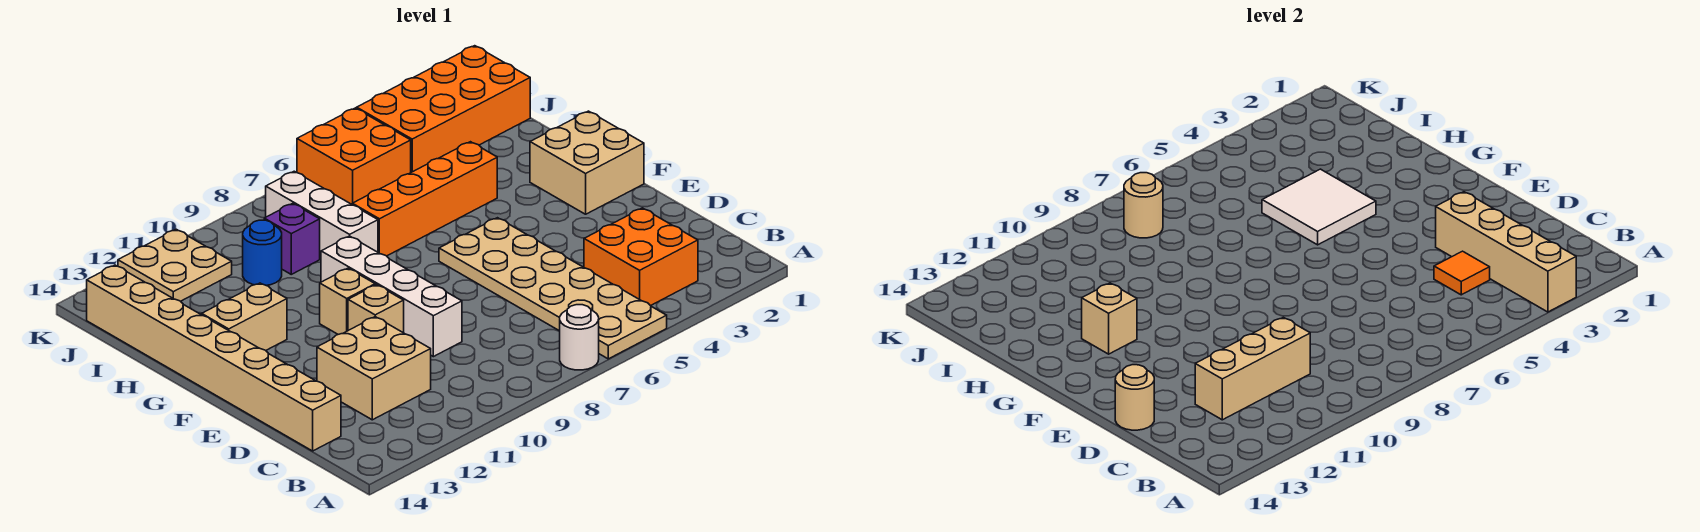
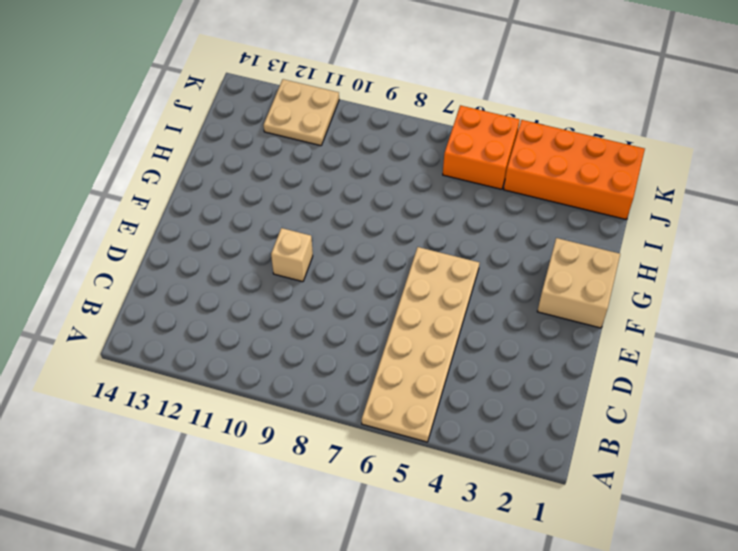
none -> white 1x1 round brick [560,305,599,370]
none -> orange 2x2 brick [584,208,698,306]
none -> tan 2x2 brick [317,317,431,420]

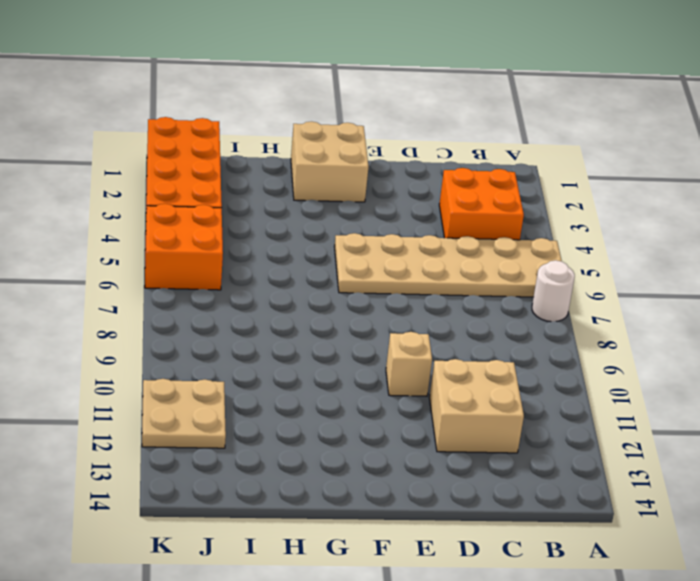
none -> tan 1x8 brick [87,265,341,451]
none -> white 1x4 brick [321,236,462,357]
none -> tan 1x1 brick [320,268,375,334]

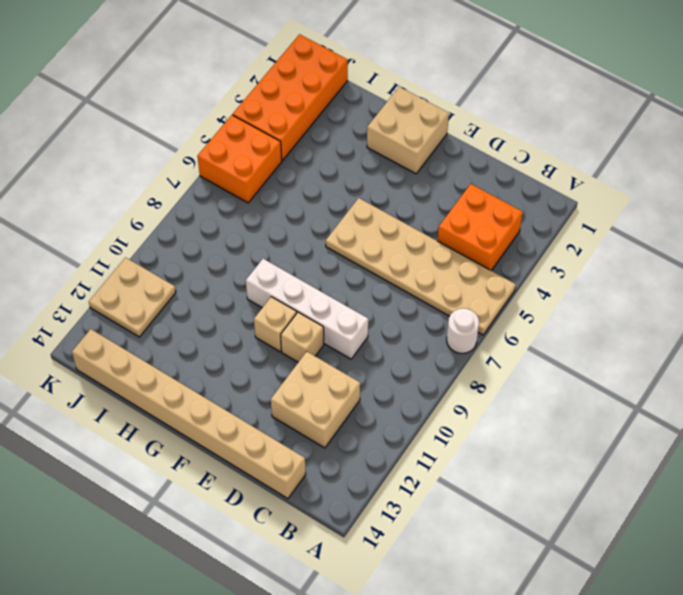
none -> tan 1x2 brick [202,283,287,350]
none -> orange 1x4 brick [352,142,497,256]
none -> white 1x3 brick [266,171,378,259]

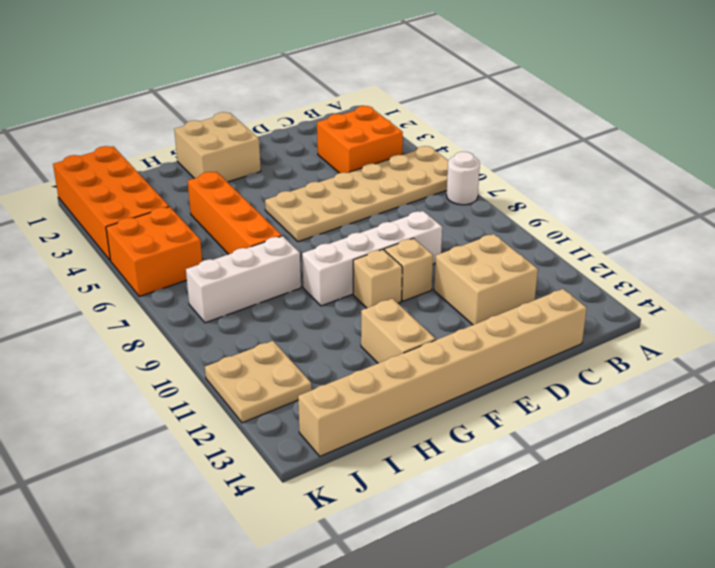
none -> purple 1x1 brick [264,203,320,274]
none -> blue 1x1 round brick [243,220,282,286]
none -> tan 1x4 brick [1436,192,1576,312]

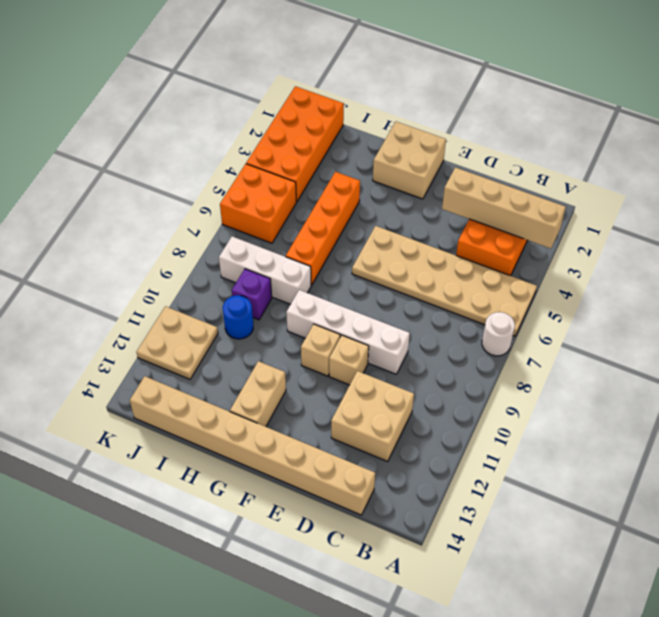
none -> orange 1x1 tile [1434,251,1490,295]
none -> tan 1x3 brick [1195,317,1310,420]
none -> tan 1x1 round brick [1115,365,1154,430]

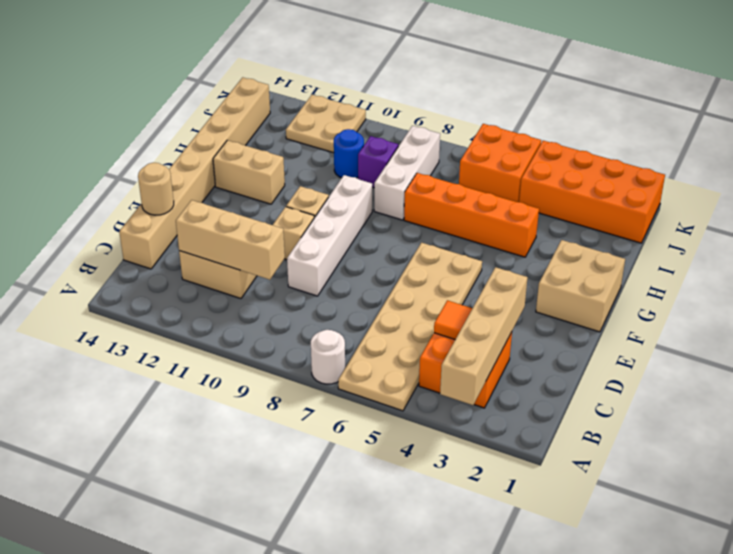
none -> white 2x2 tile [1262,169,1376,245]
none -> tan 1x1 brick [1082,283,1137,354]
none -> tan 1x1 round brick [1124,173,1163,238]

